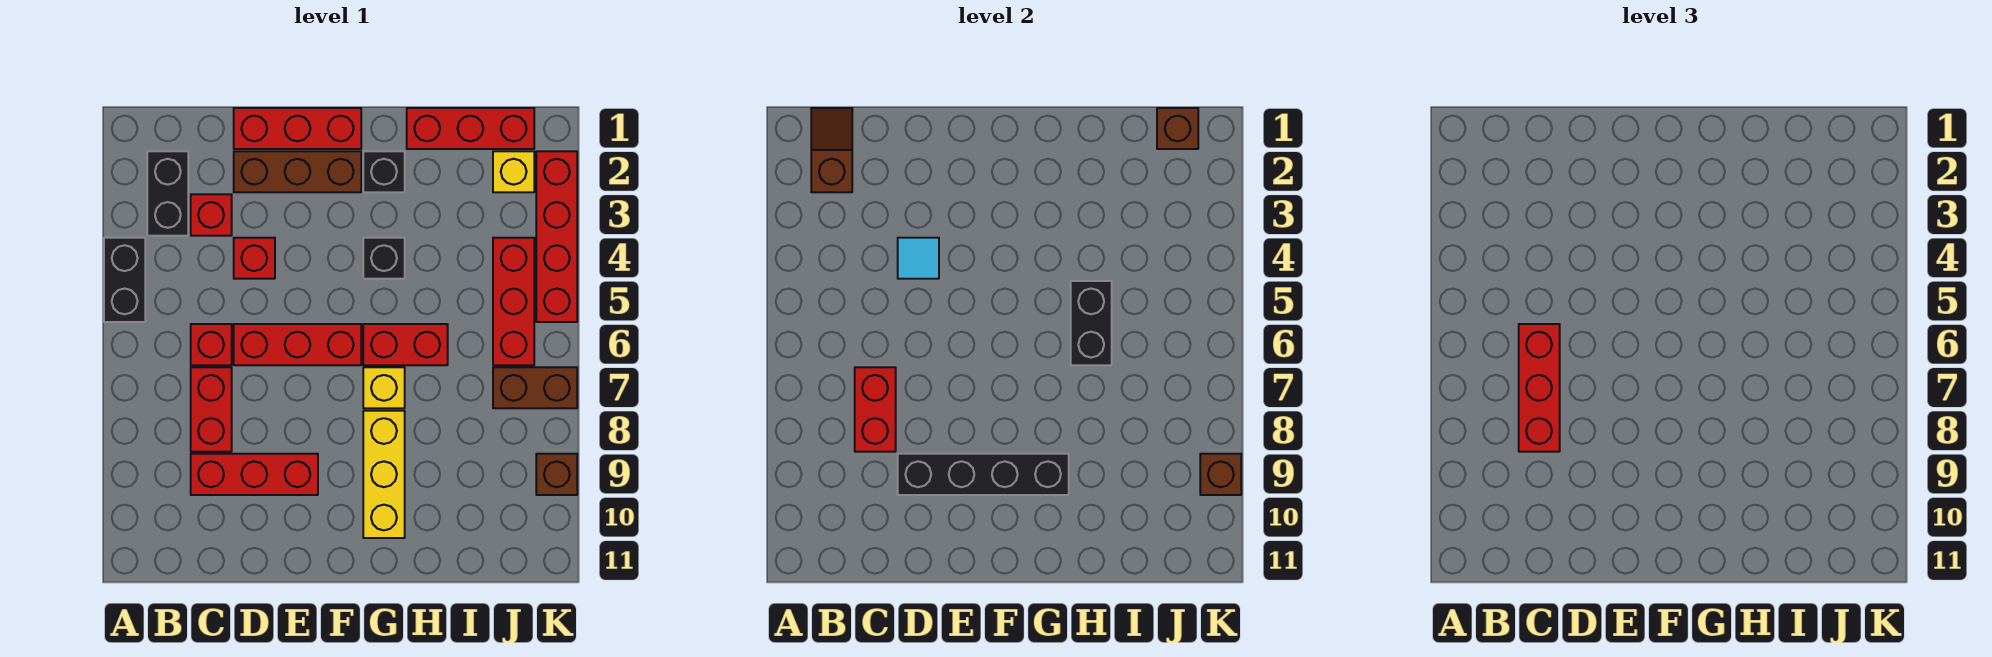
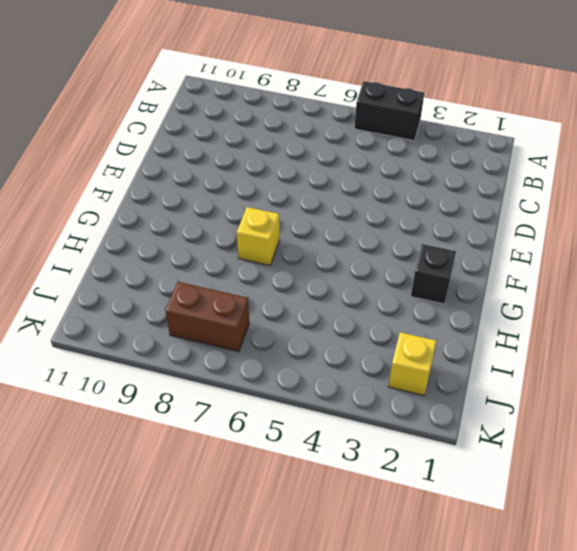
brown 1x2 brick [165,282,249,352] -> brown 1x2 brick turned to [493,367,577,408]
none -> black 1x2 brick [147,151,188,236]
none -> red 1x1 brick [191,194,232,236]
none -> red 1x1 brick [191,324,232,365]

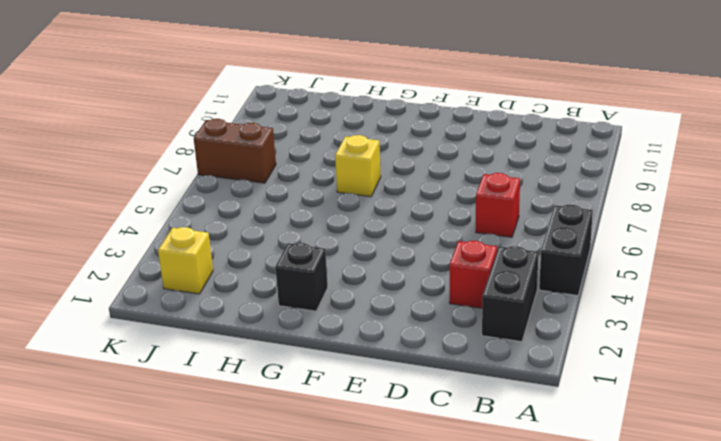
none -> red 1x2 brick [191,367,232,452]
none -> red 1x3 brick [191,454,318,495]
none -> red 1x3 brick [234,108,361,149]

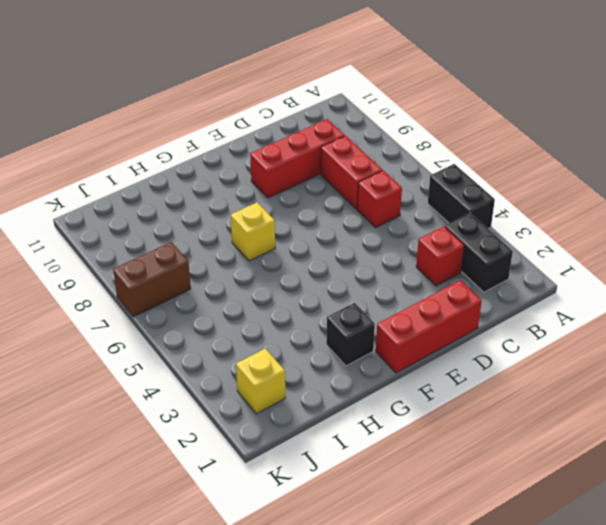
none -> brown 1x3 brick [234,151,361,192]
none -> red 1x1 brick [234,238,275,279]
none -> red 1x3 brick [234,324,361,365]

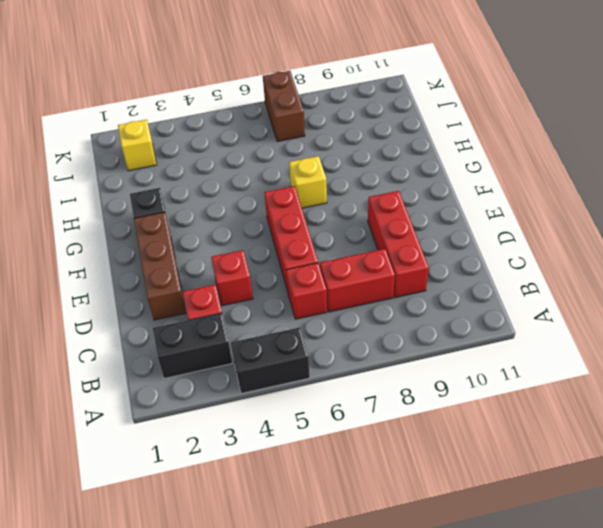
none -> red 1x3 brick [234,108,361,149]
none -> black 1x1 brick [363,238,405,279]
none -> red 1x2 brick [363,324,448,365]

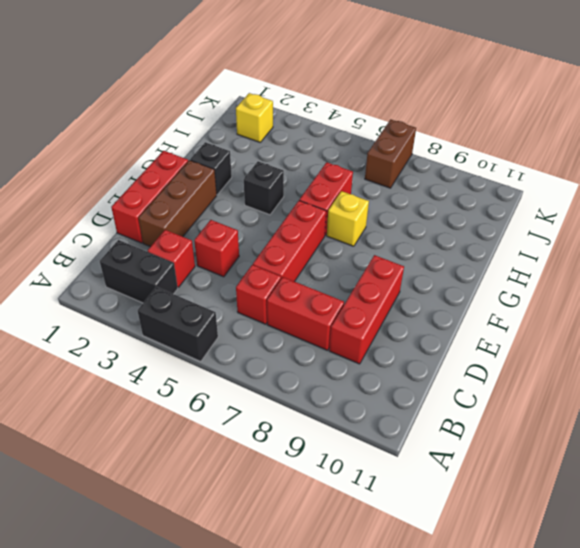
none -> yellow 1x3 brick [363,411,405,538]
none -> red 1x3 brick [407,108,534,149]
none -> red 1x3 brick [493,238,534,365]

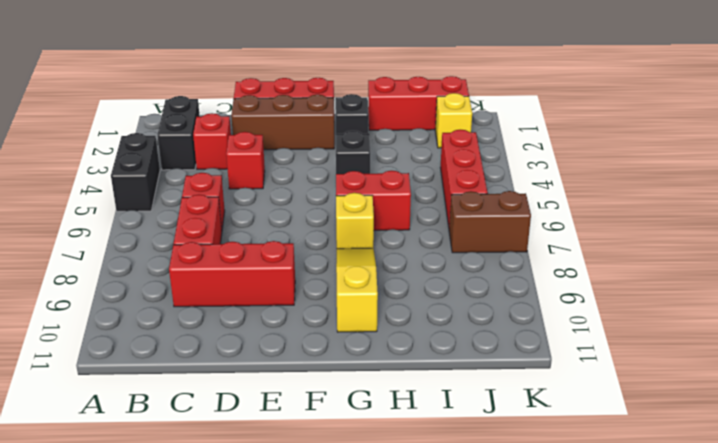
yellow 1x3 slope [336,248,378,332] -> yellow 1x3 brick [363,411,405,538]
none -> red 1x3 brick [234,324,361,365]
none -> red 1x4 brick [536,151,577,322]
none -> brown 1x1 brick [536,454,577,495]

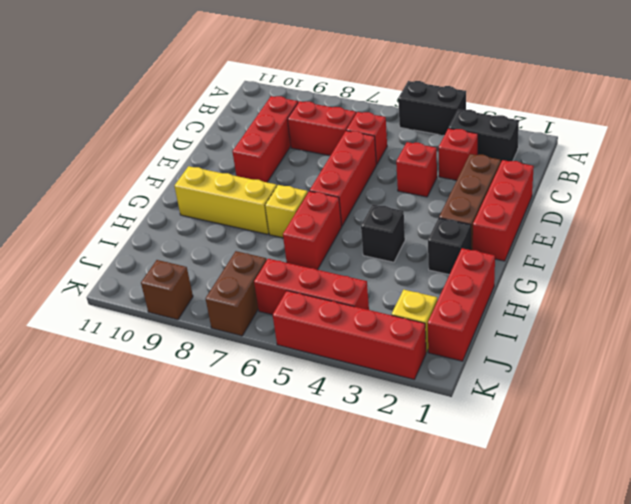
none -> brown 1x2 slope [811,108,852,192]
none -> red 1x2 brick [855,367,896,452]
none -> cyan 1x1 tile [898,238,939,279]

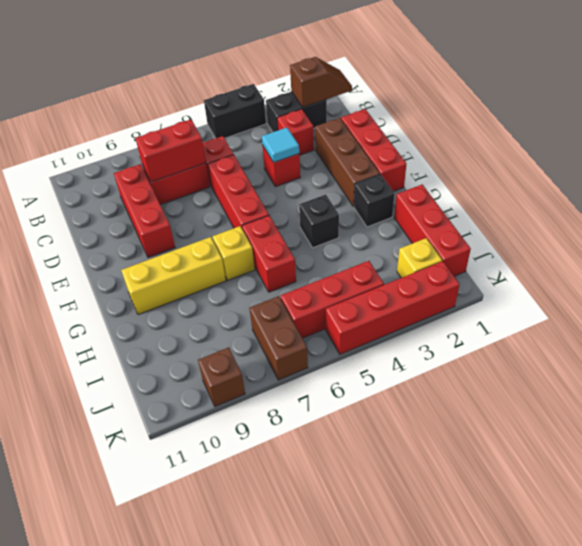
none -> black 1x4 brick [898,454,1069,495]
none -> black 1x2 brick [1071,281,1112,365]
none -> brown 1x1 brick [1157,108,1198,149]

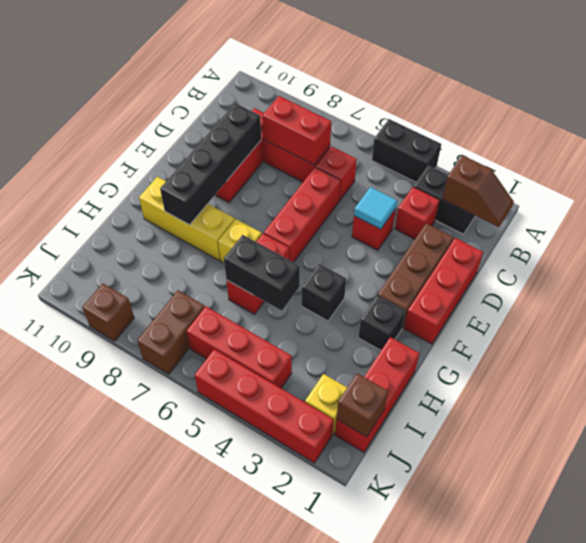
none -> brown 1x1 brick [1200,454,1241,495]
none -> red 1x3 brick [1519,324,1560,452]

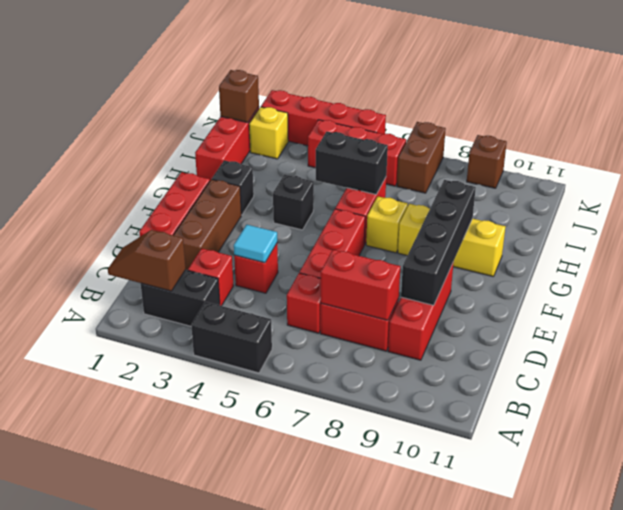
none -> brown 1x1 brick [1200,454,1241,495]
none -> red 1x3 brick [1519,324,1560,452]

